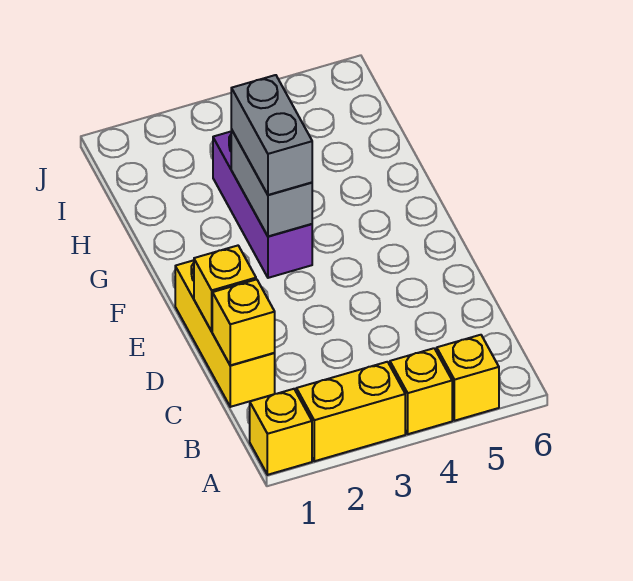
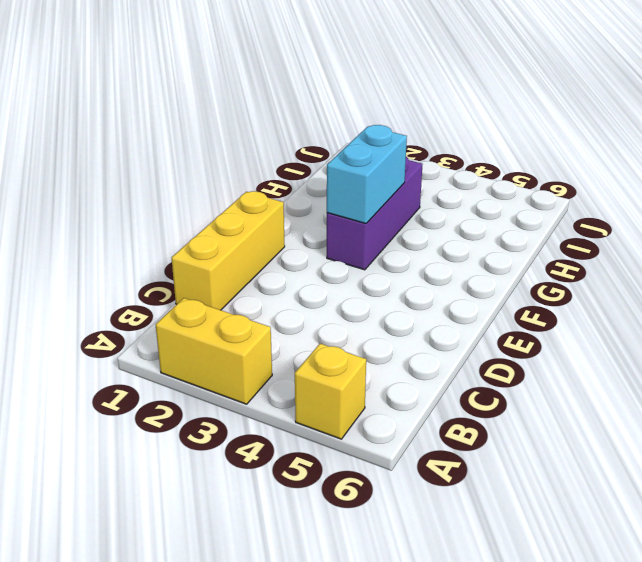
cyan 1x2 brick [327,125,407,224] -> grey 1x2 brick [231,130,312,236]
none -> yellow 1x1 brick [250,389,312,475]
none -> yellow 1x1 brick [390,348,452,434]

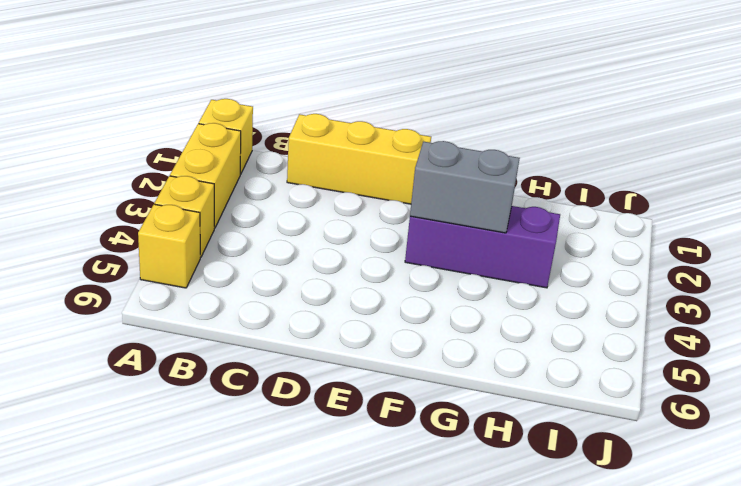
none -> yellow 1x1 brick [212,279,275,365]
none -> yellow 1x1 brick [194,246,256,331]

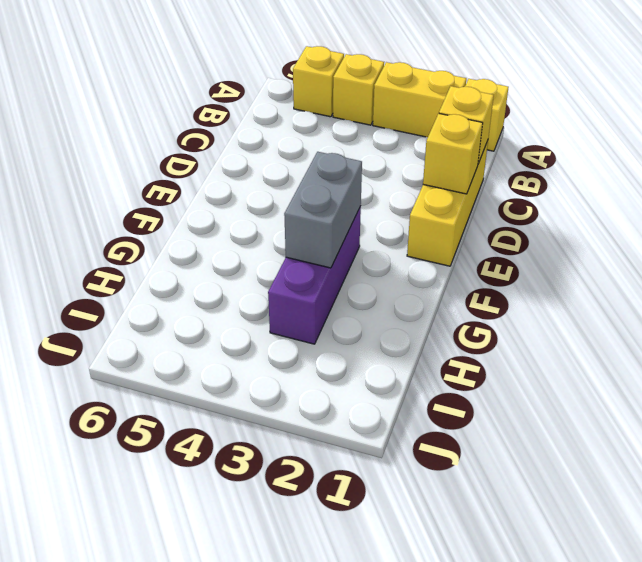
none -> grey 1x2 brick [231,75,312,195]

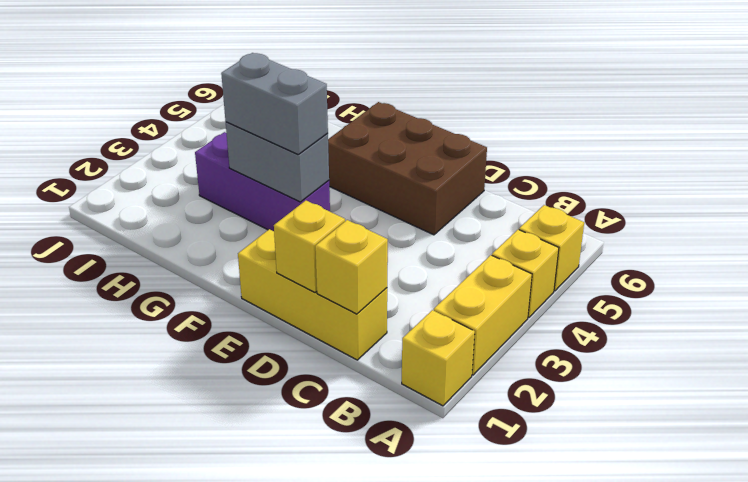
brown 2x3 brick [328,102,487,235] -> none

